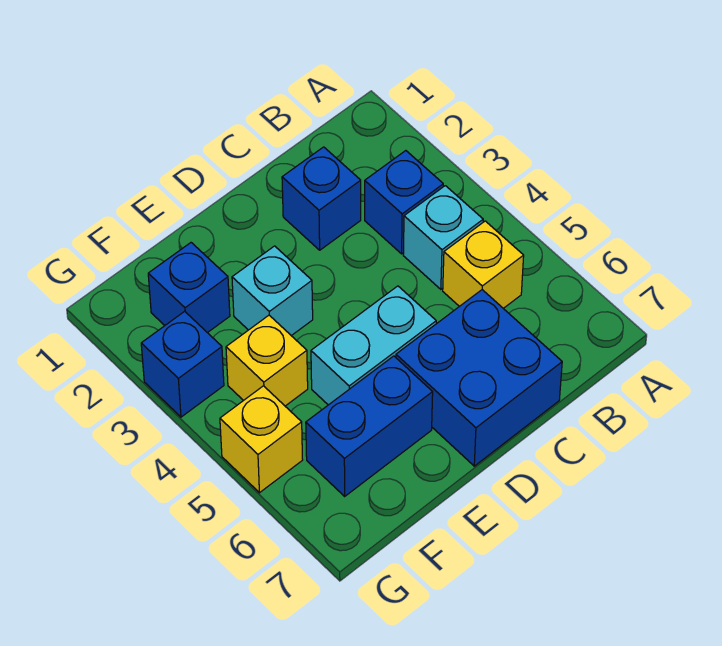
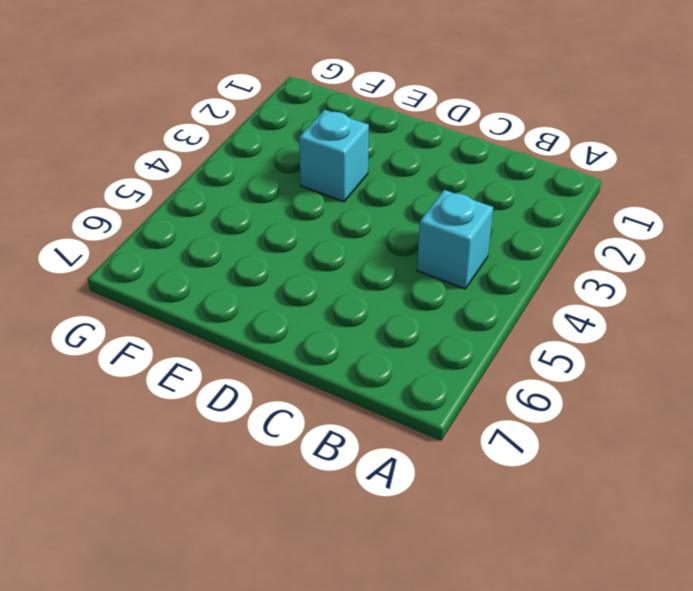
none -> blue 1x1 brick [365,151,443,254]
none -> yellow 1x1 brick [443,221,524,308]
none -> blue 1x1 brick [282,147,361,250]

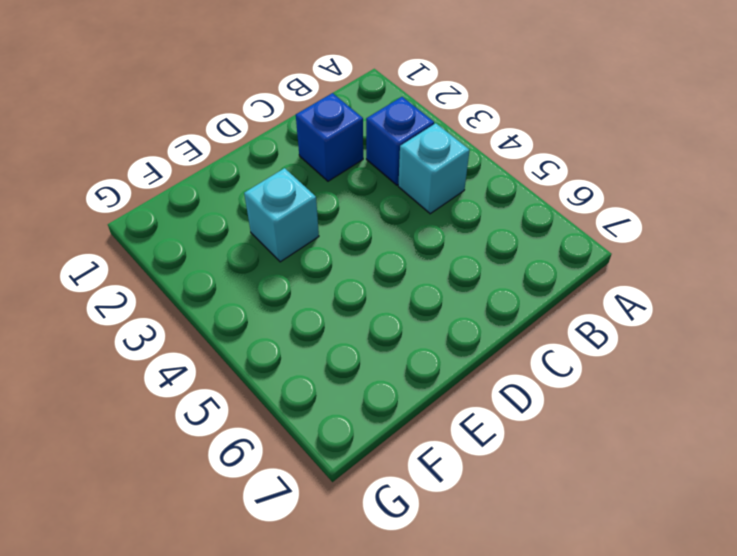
none -> yellow 1x1 brick [443,221,524,308]
none -> blue 2x2 brick [396,290,562,466]
none -> cyan 1x2 brick [311,286,436,405]

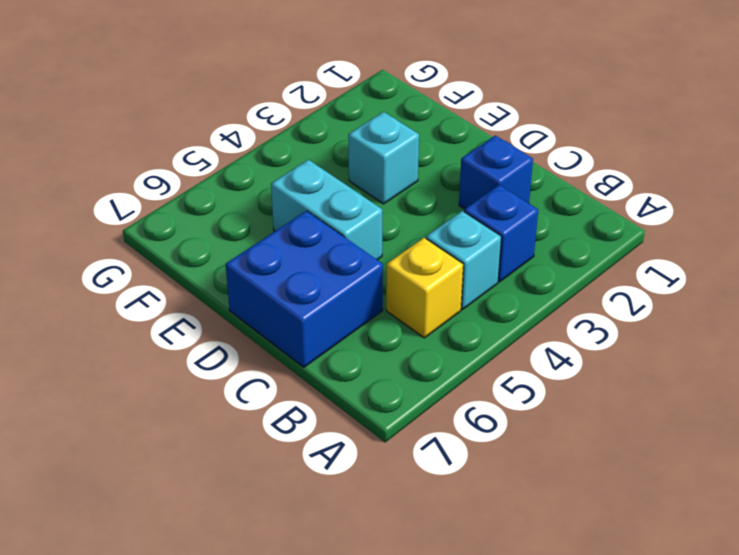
none -> blue 1x2 brick [306,356,433,496]
none -> blue 1x1 brick [148,243,230,333]
none -> yellow 1x1 brick [226,315,308,406]

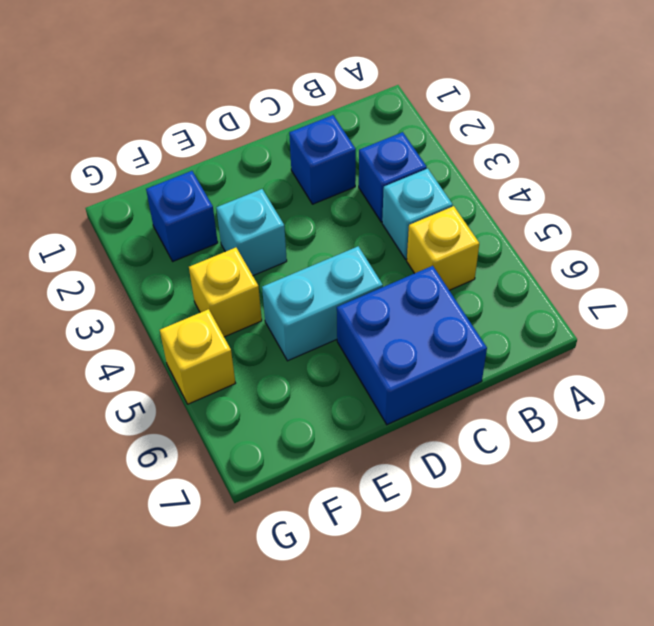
none -> blue 1x2 brick [306,356,433,496]
none -> blue 1x1 brick [141,311,224,417]

